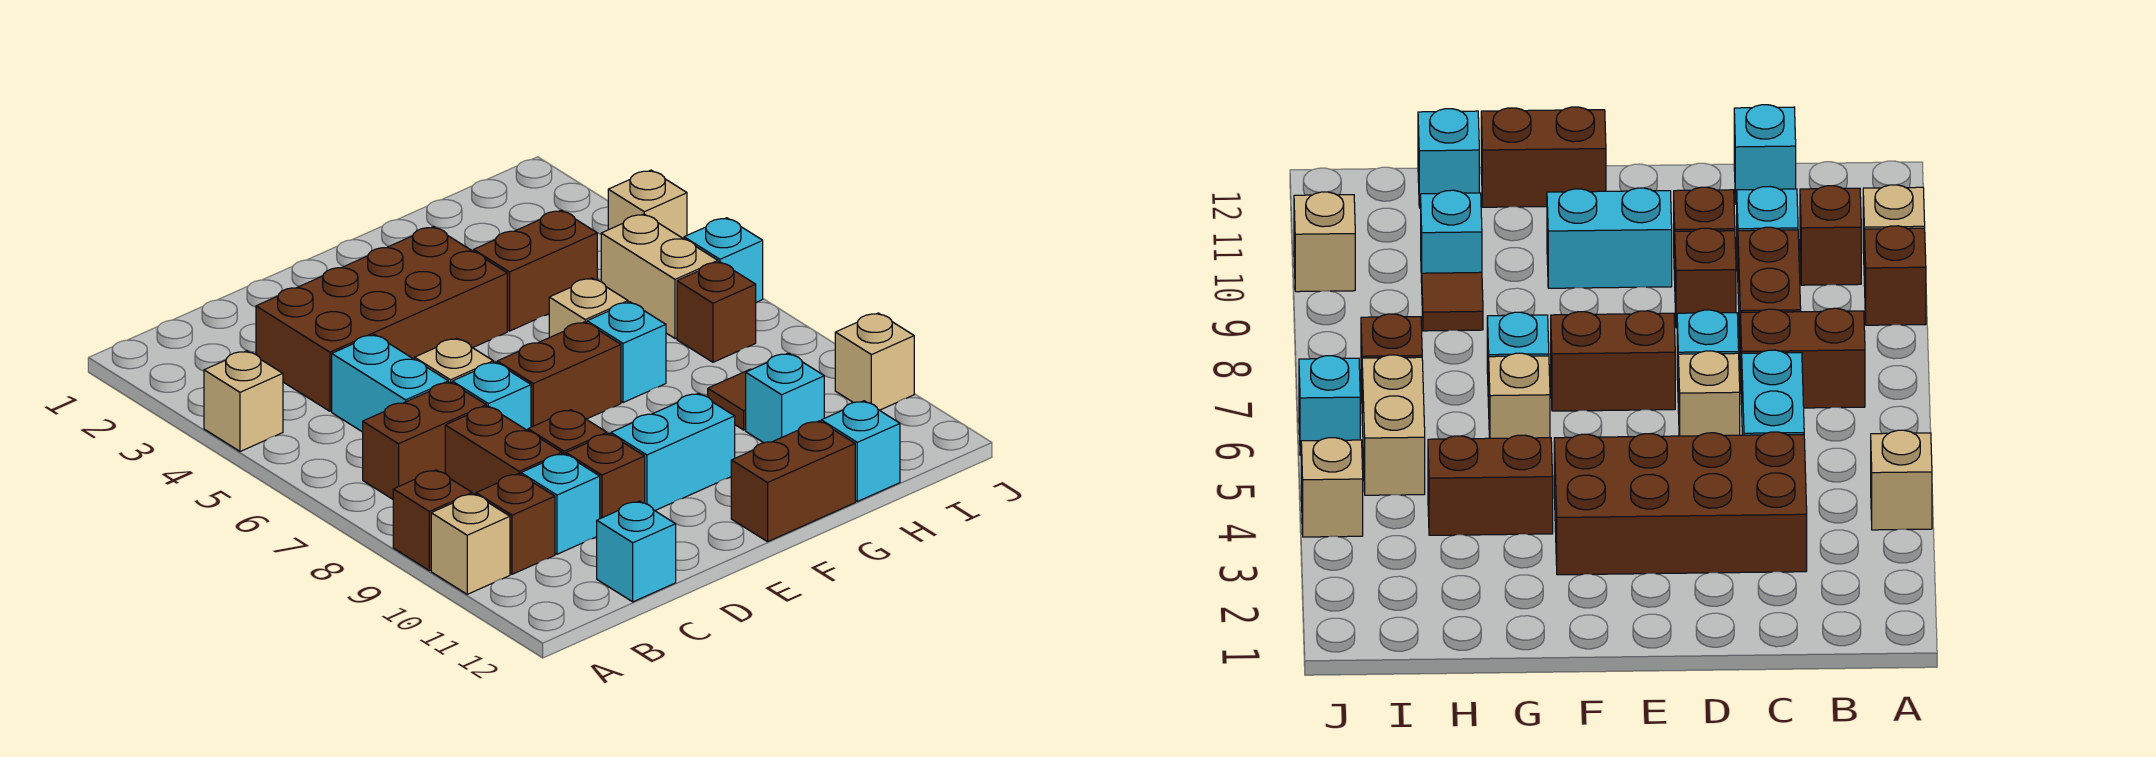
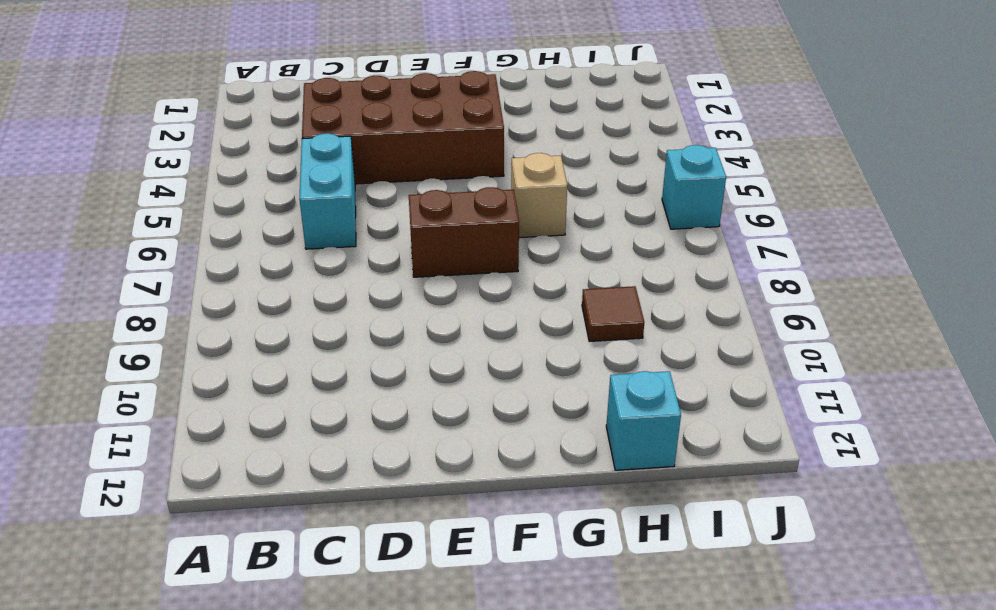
none -> tan 1x1 brick [204,351,283,451]
none -> brown 1x1 brick [393,470,472,571]
none -> tan 1x1 brick [431,494,510,594]

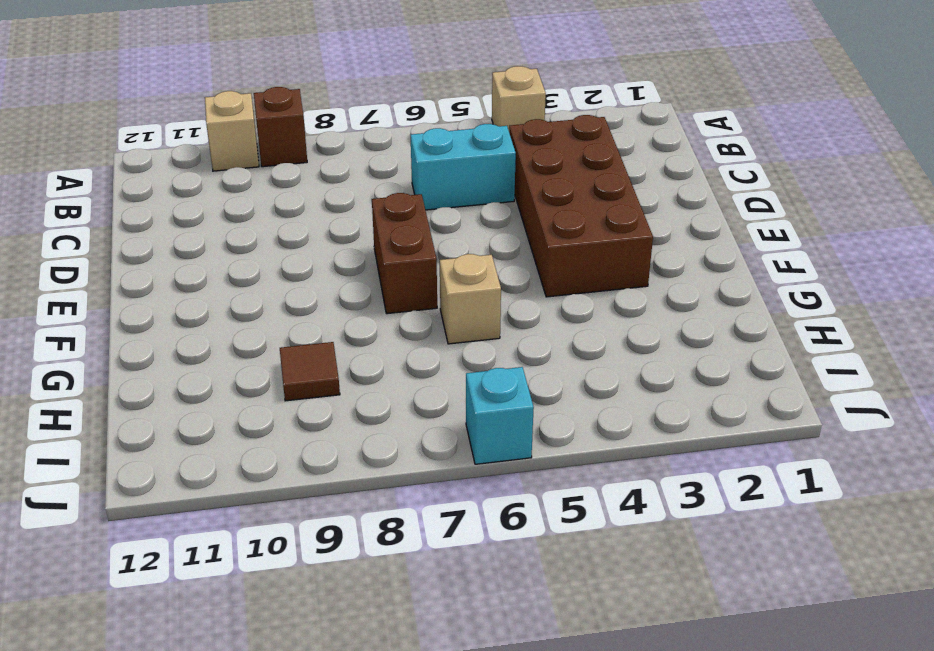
none -> brown 1x2 brick [363,382,486,499]
none -> brown 1x1 brick [476,474,555,574]
none -> brown 1x2 brick [445,406,562,495]

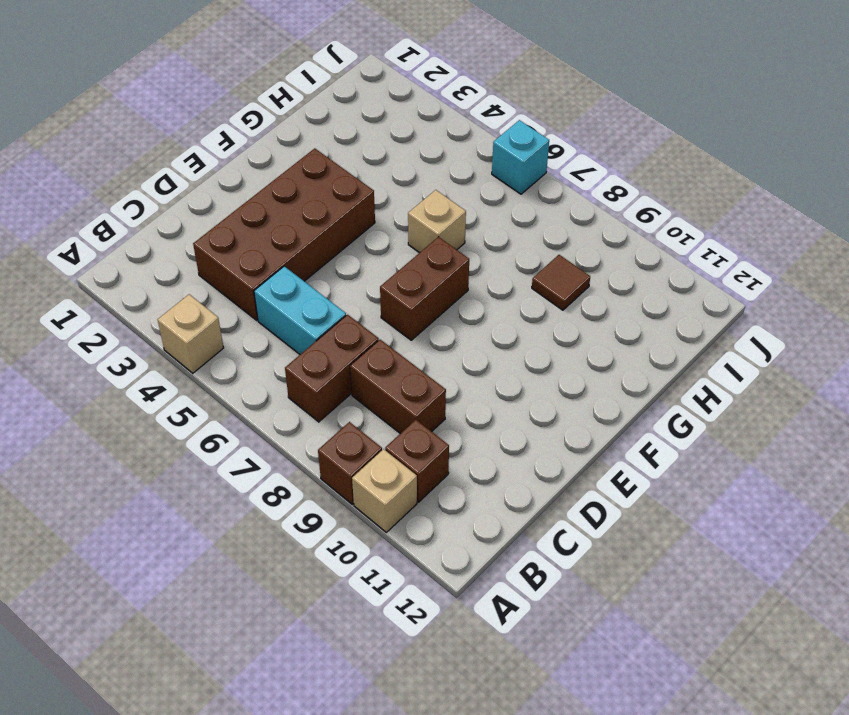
none -> cyan 1x1 brick [521,454,600,554]
none -> cyan 1x1 brick [597,501,676,602]
none -> tan 1x1 brick [415,338,493,383]

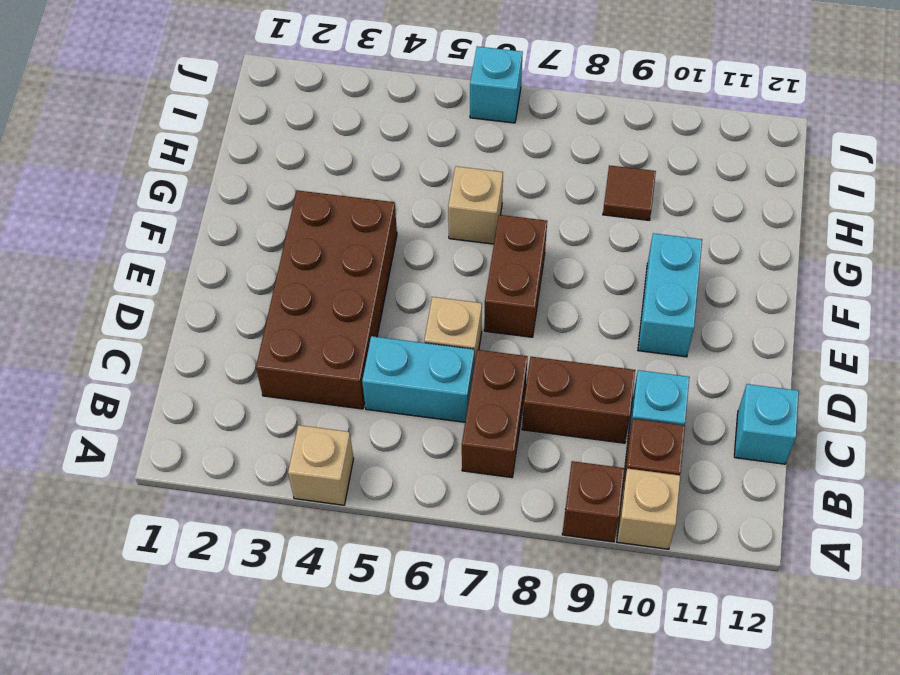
none -> cyan 1x1 brick [452,362,531,431]
none -> brown 1x1 brick [528,410,607,455]
none -> brown 1x1 brick [566,433,645,519]

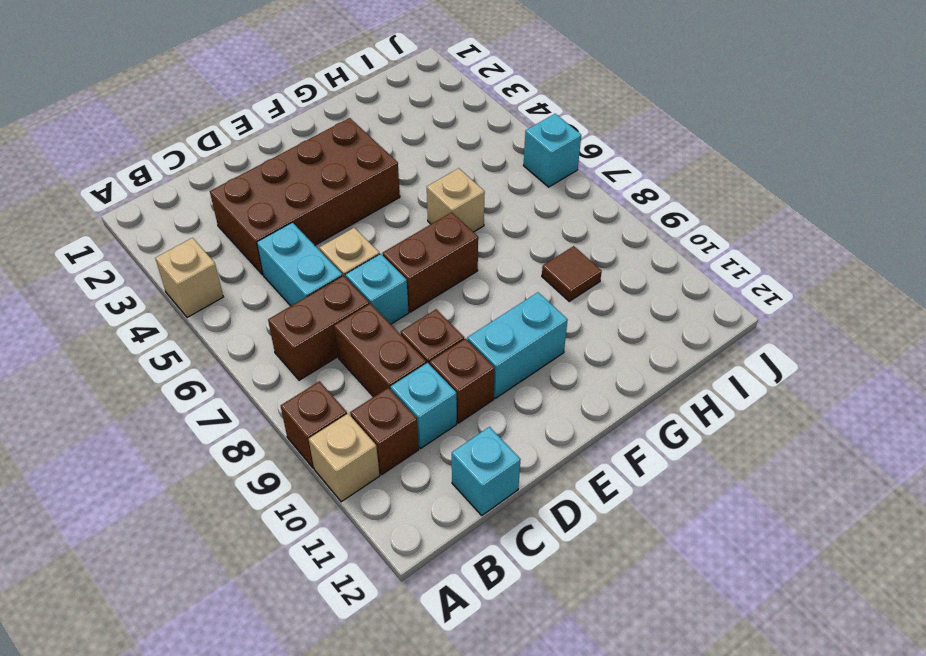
none -> brown 1x2 brick [731,421,855,542]
none -> brown 1x2 brick [474,210,597,331]
none -> cyan 1x1 brick [587,302,666,403]

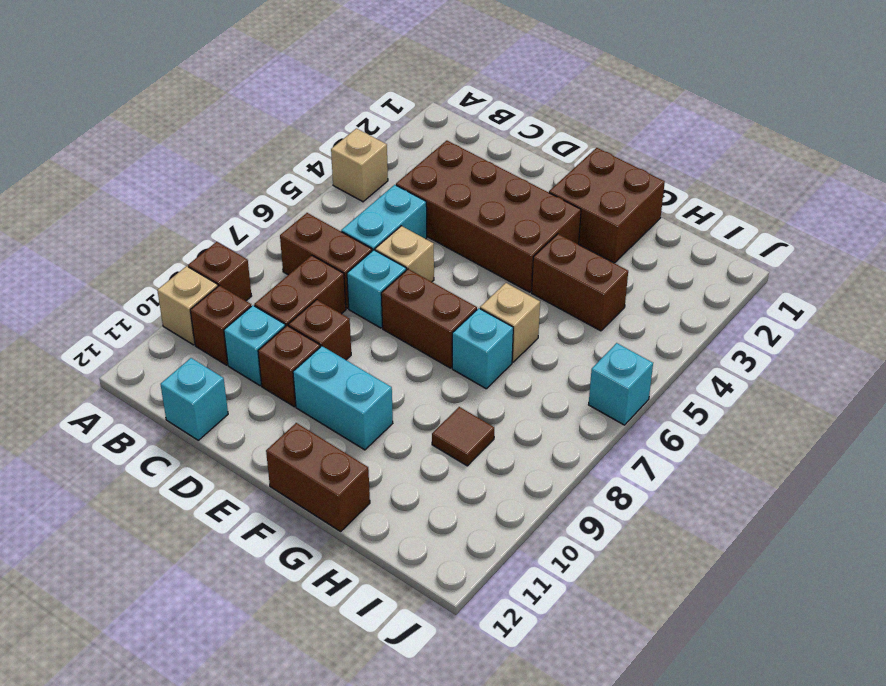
brown 2x2 brick [549,148,665,263] -> none
none -> cyan 1x1 brick [746,353,824,443]
none -> cyan 1x1 brick [821,401,900,501]
none -> tan 1x2 brick [601,214,718,339]

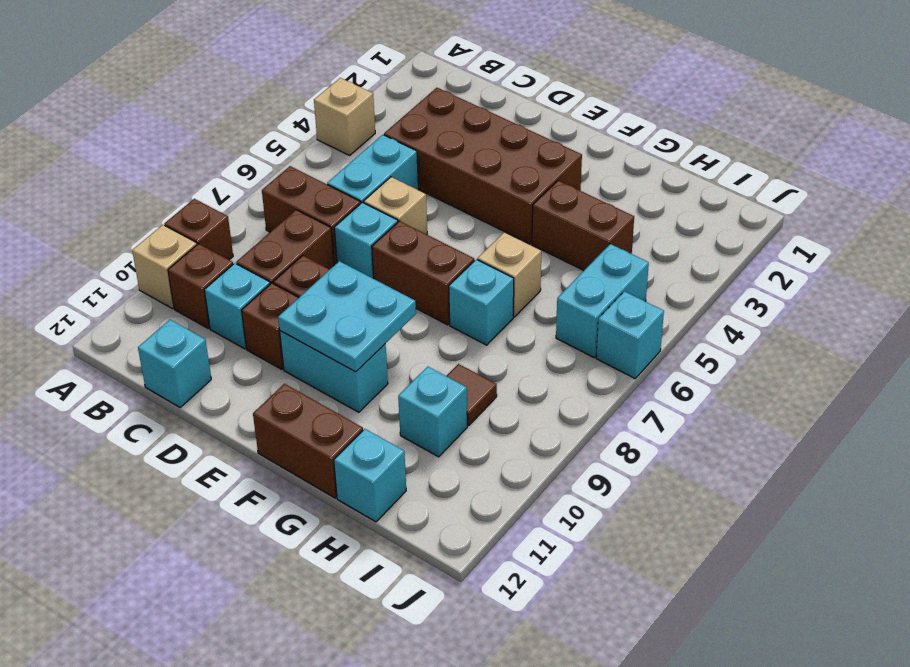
cyan 2x2 plate [278,261,416,372] -> none
cyan 1x2 brick [556,244,649,357] -> tan 1x2 brick [601,214,718,339]
none -> brown 1x1 brick [677,262,756,362]
none -> tan 1x1 brick [608,170,687,239]
none -> tan 1x1 brick [835,313,914,410]

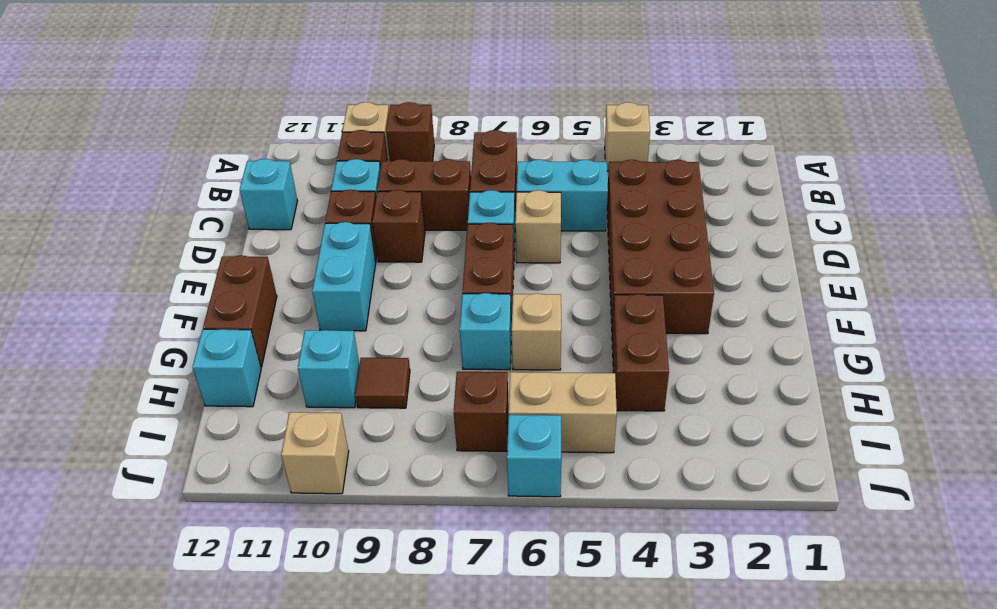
none -> tan 1x1 brick [608,170,687,239]

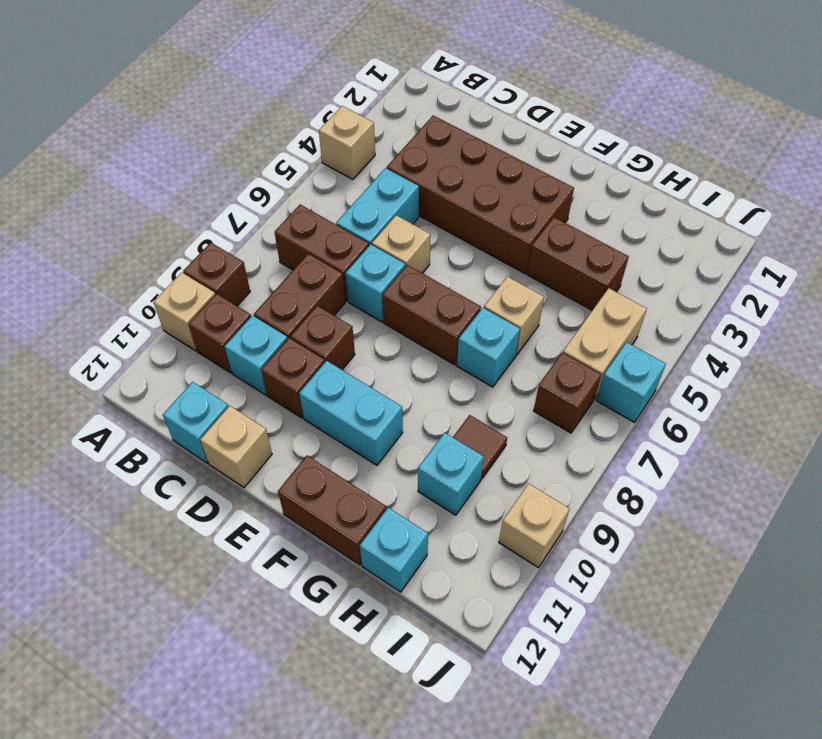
tan 1x1 brick [200,406,272,488] -> tan 1x1 brick moved to [608,170,687,239]

